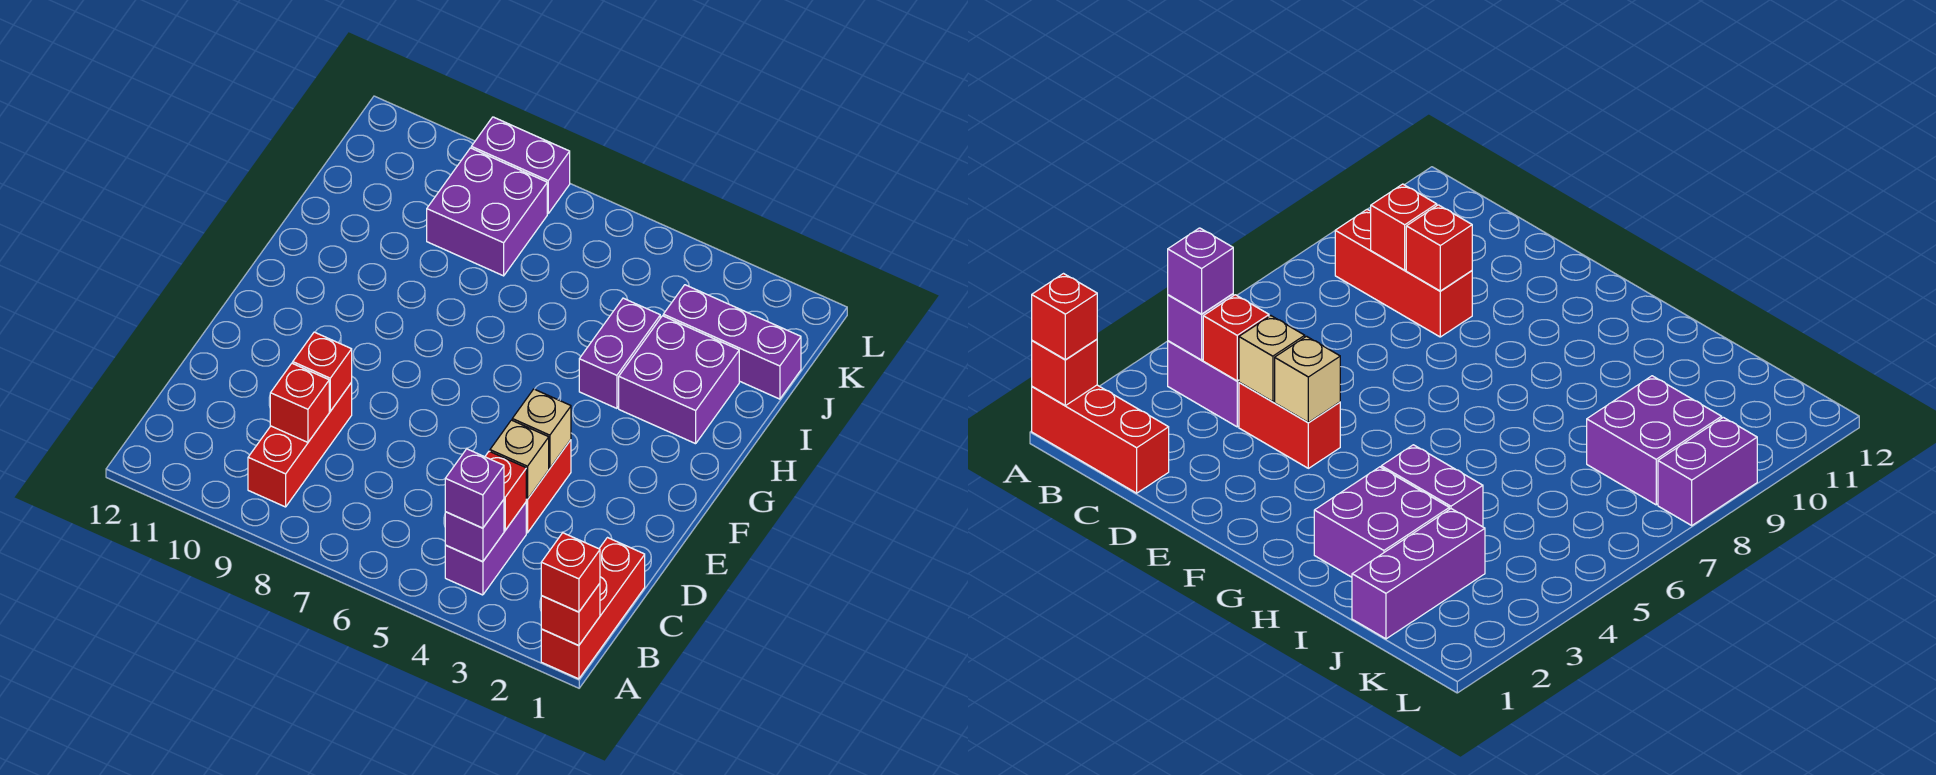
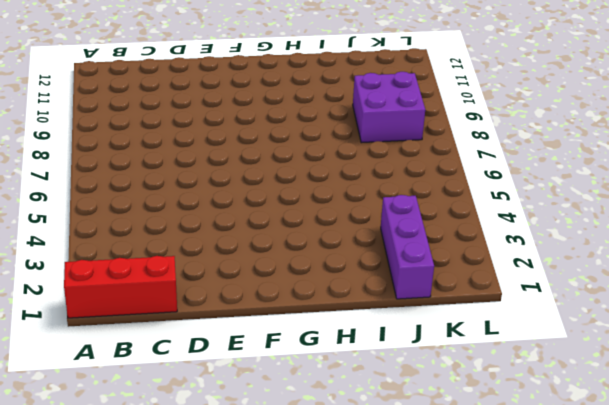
none -> purple 1x2 brick [445,503,526,595]
none -> red 1x3 brick [248,383,352,507]
none -> red 1x2 brick [526,440,571,533]

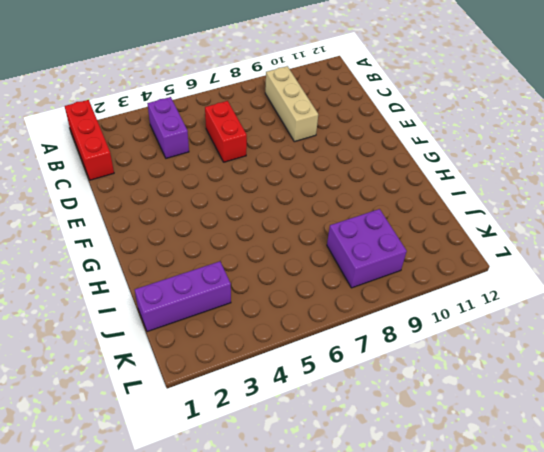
tan 1x3 brick [265,66,318,142] -> red 1x3 brick [248,383,352,507]
red 1x2 brick [205,101,247,162] -> red 1x2 brick moved to [526,440,571,533]
none -> purple 2x2 brick [619,316,739,444]
none -> purple 1x2 brick [579,298,660,408]
none -> purple 1x2 brick [471,117,570,213]

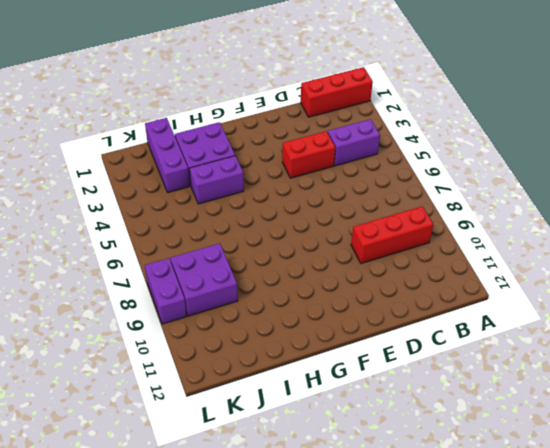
none -> red 1x1 brick [541,584,600,646]
none -> purple 1x1 brick [445,500,504,562]
none -> red 1x1 brick [485,451,526,530]

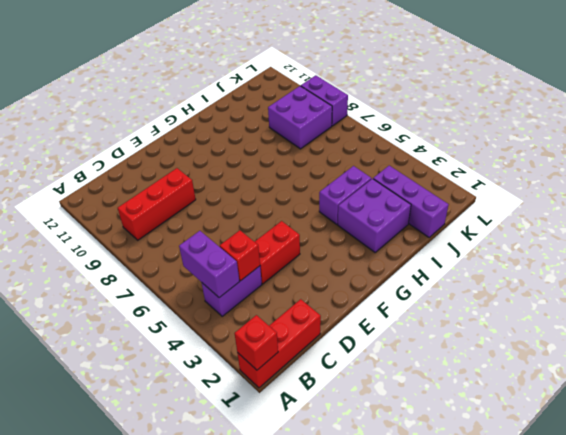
purple 1x2 brick [179,231,239,298] -> purple 1x1 brick [445,500,504,562]
none -> red 1x1 brick [270,363,329,442]
none -> tan 1x1 brick [490,420,549,499]
none -> red 1x1 brick [293,332,352,411]

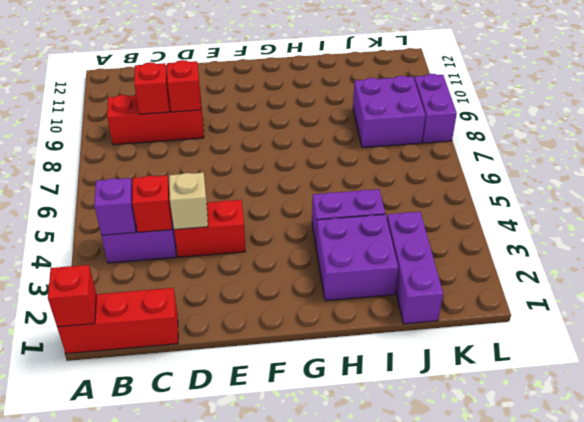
none -> tan 1x1 brick [512,389,571,468]
none -> red 1x1 brick [541,533,600,612]
none -> purple 1x1 brick [445,449,504,528]

